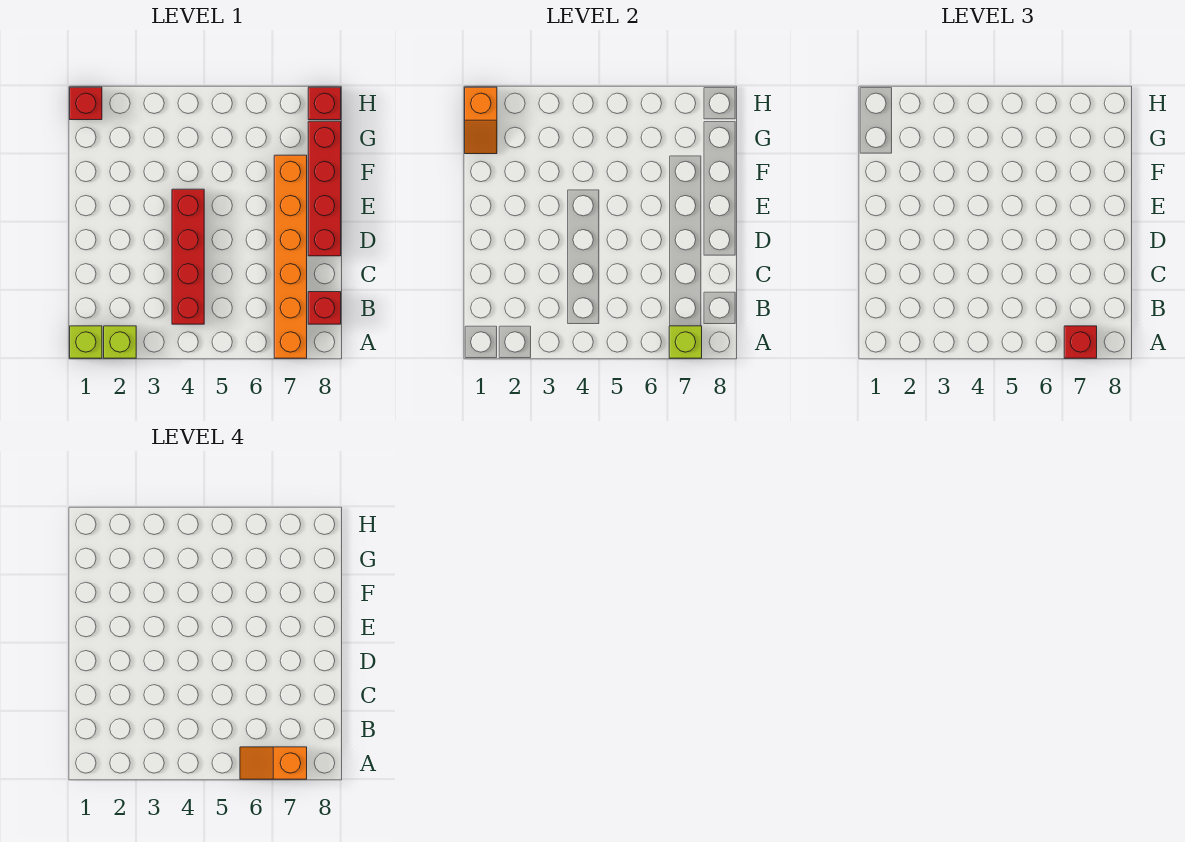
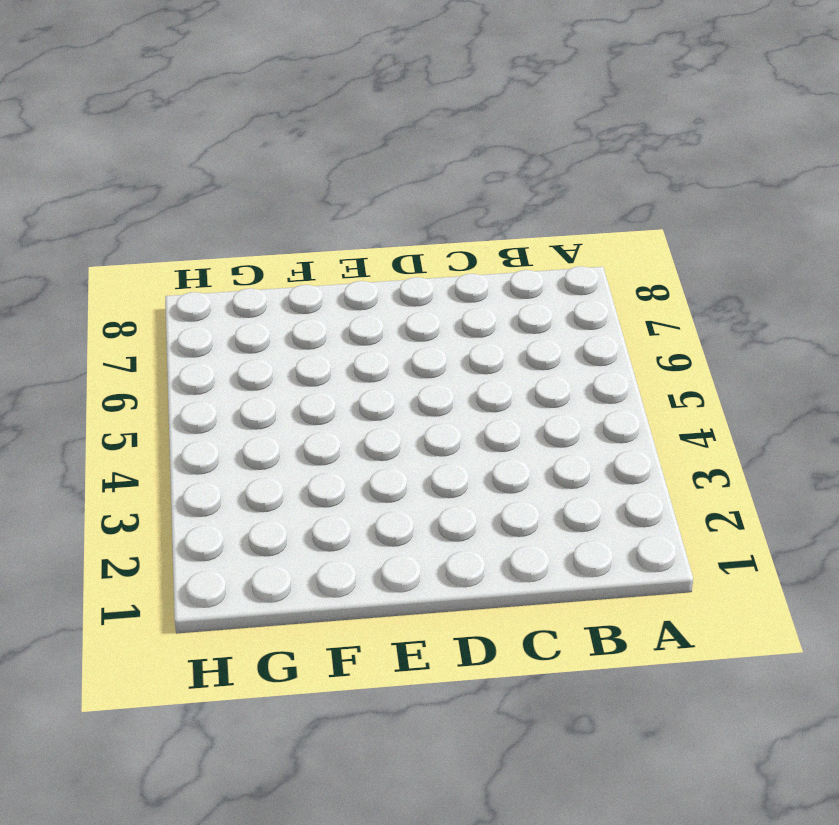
none -> lime 1x1 brick [70,326,102,358]
none -> lime 1x1 brick [104,326,136,358]
none -> orange 1x6 brick [274,155,307,358]

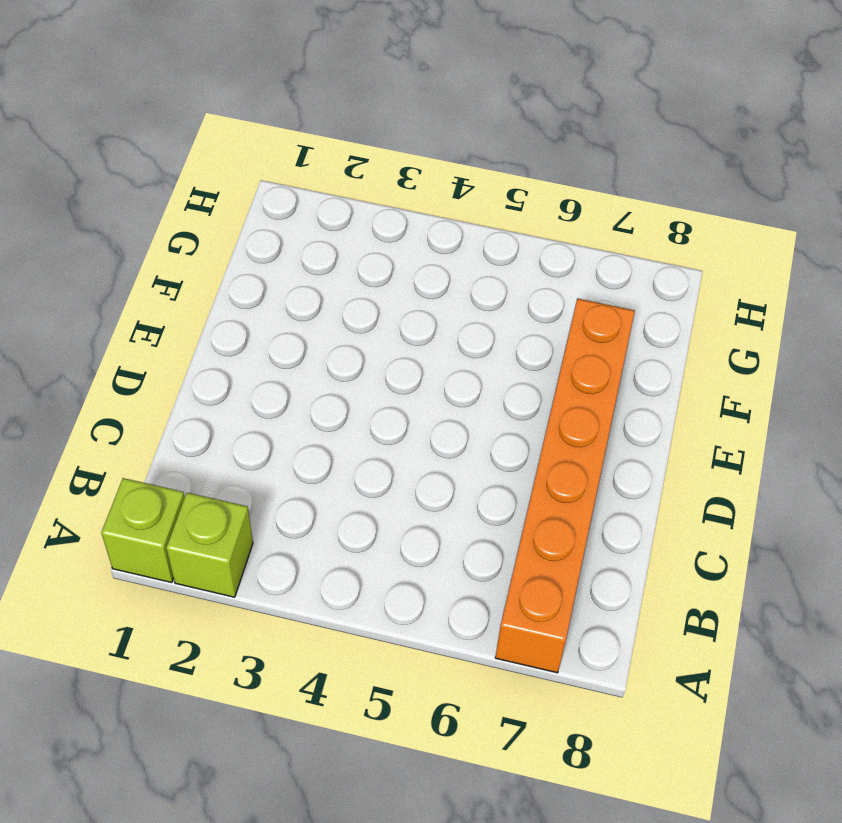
none -> red 1x4 brick [172,189,204,324]
none -> red 1x1 brick [308,292,341,324]
none -> red 1x4 brick [308,121,341,256]

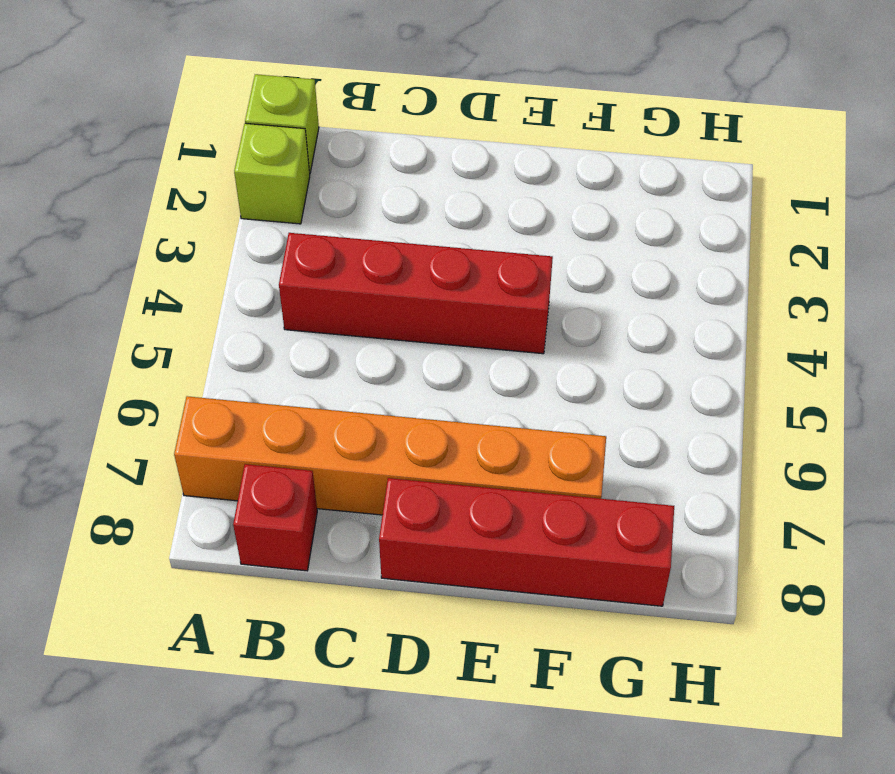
none -> red 1x1 brick [70,87,102,120]
none -> red 1x1 brick [308,87,341,120]
none -> lime 1x1 brick [669,326,702,358]

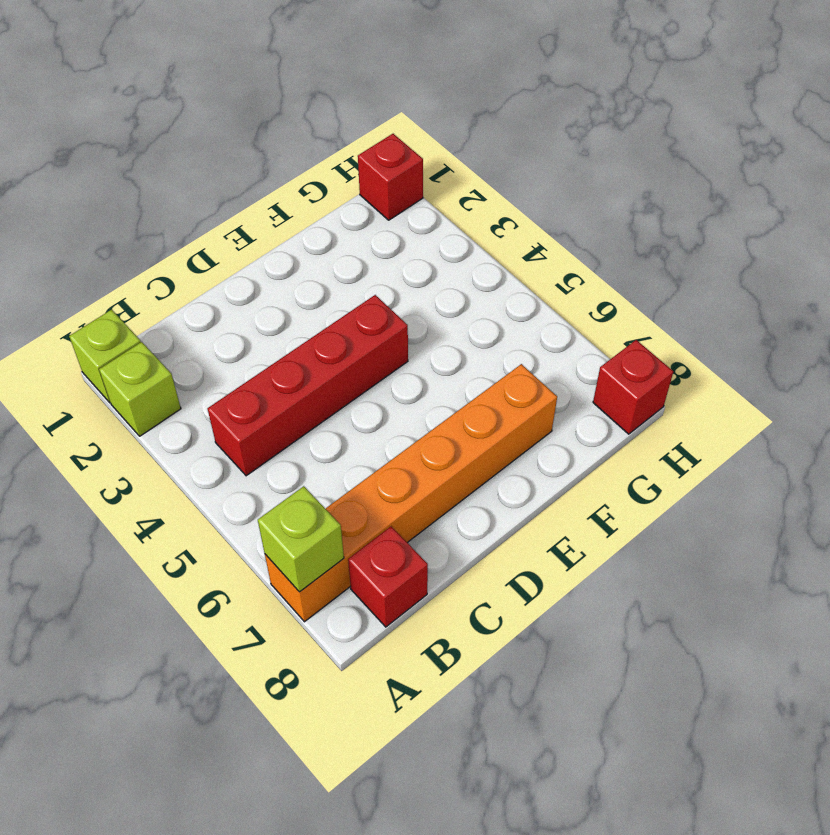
none -> red 1x4 brick [308,121,341,256]
none -> orange 1x2 slope [465,87,497,154]
none -> red 1x1 brick [1064,326,1097,358]

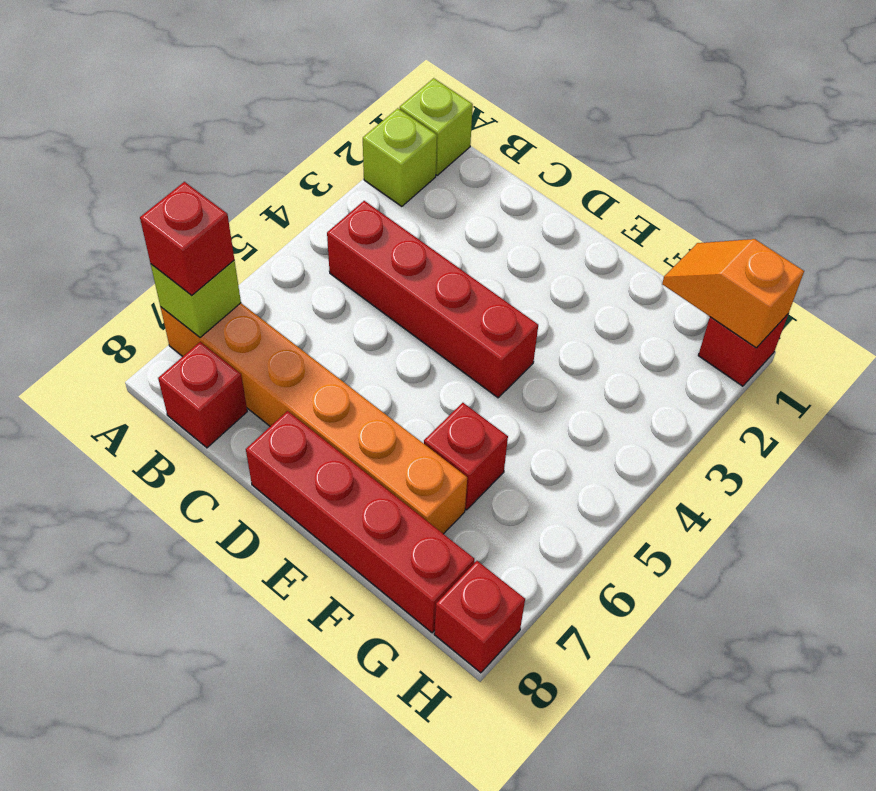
red 1x1 brick [424,403,508,510] -> none
none -> orange 1x2 slope [240,747,307,779]

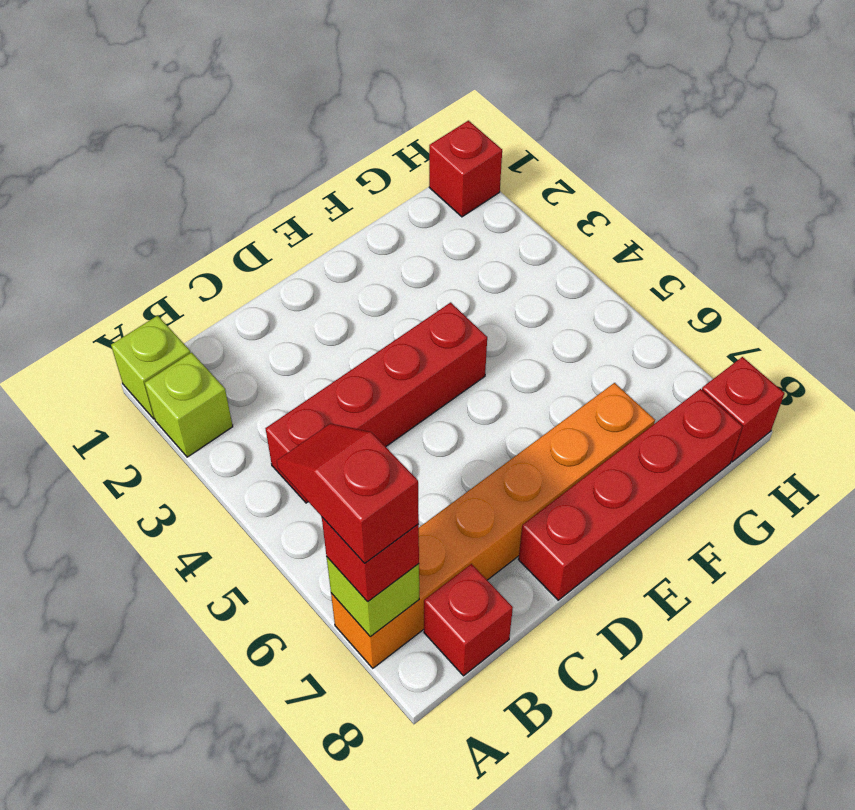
red 1x2 slope [277,423,419,563] -> orange 1x2 slope [240,747,307,779]
none -> orange 1x2 slope [465,87,497,154]

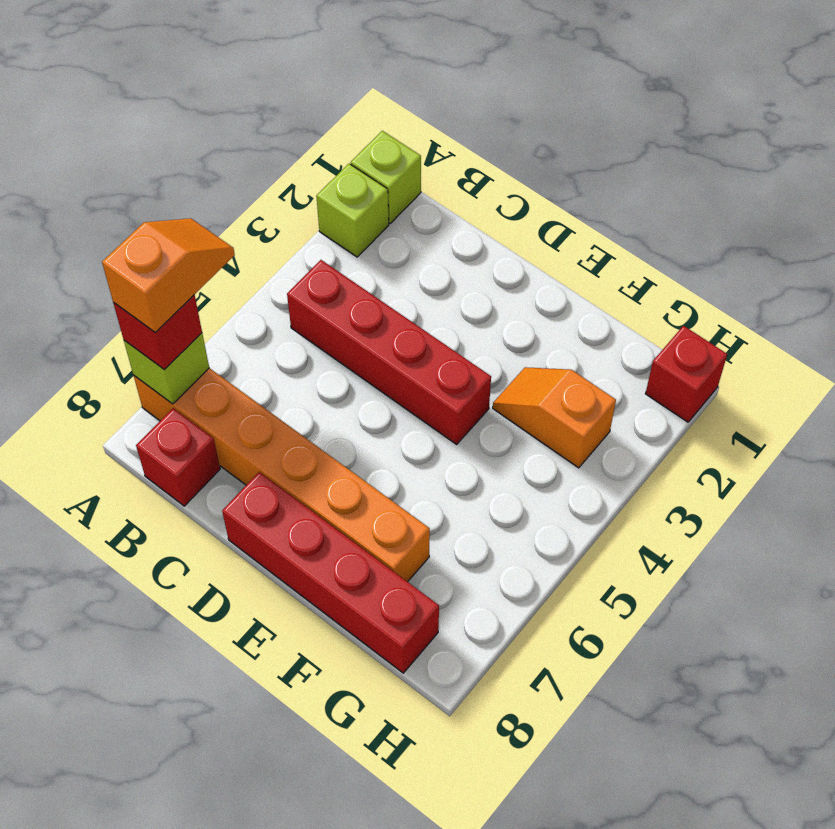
orange 1x2 slope [493,367,616,468] -> orange 1x2 slope moved to [465,87,497,154]
none -> red 1x1 brick [308,87,341,120]

